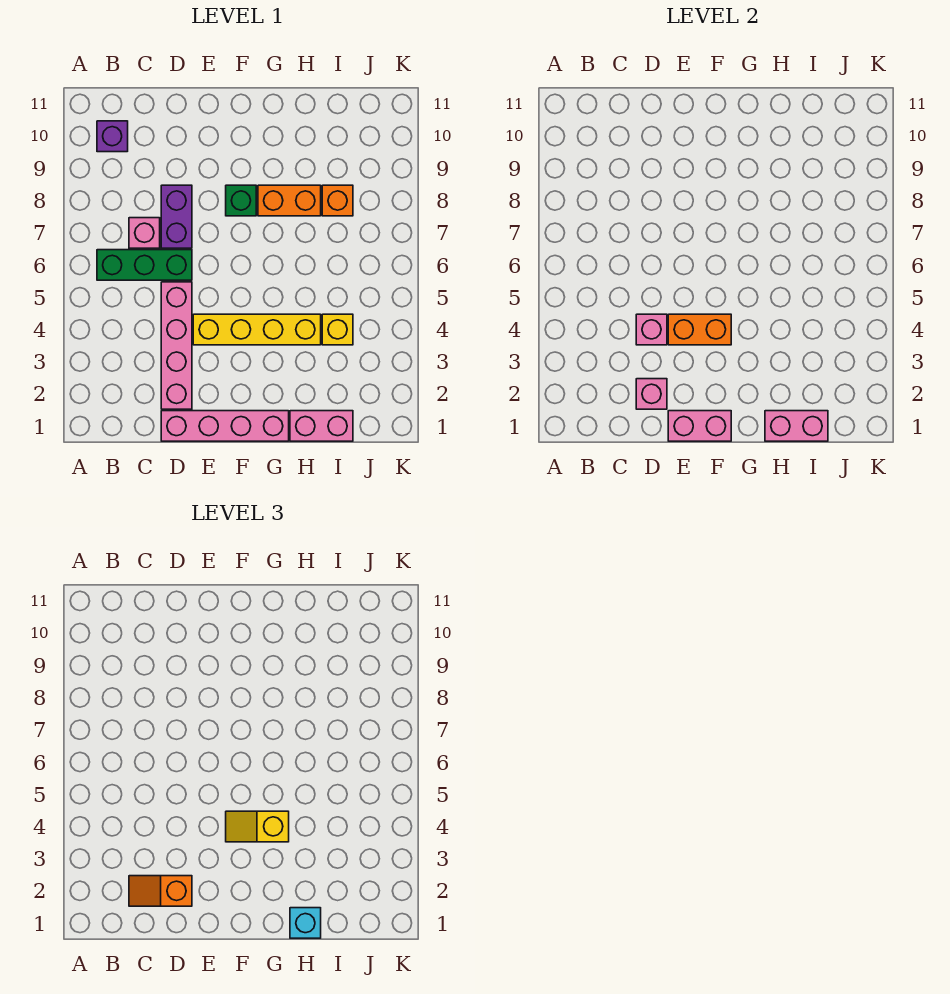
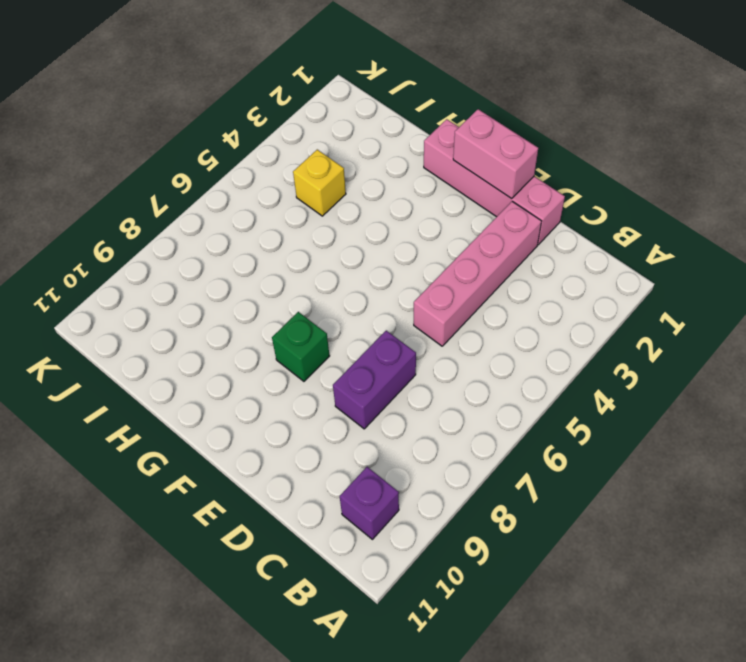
none -> green 1x3 brick [97,250,192,280]
none -> pink 1x1 brick [129,218,160,248]
none -> yellow 1x4 brick [193,314,321,345]

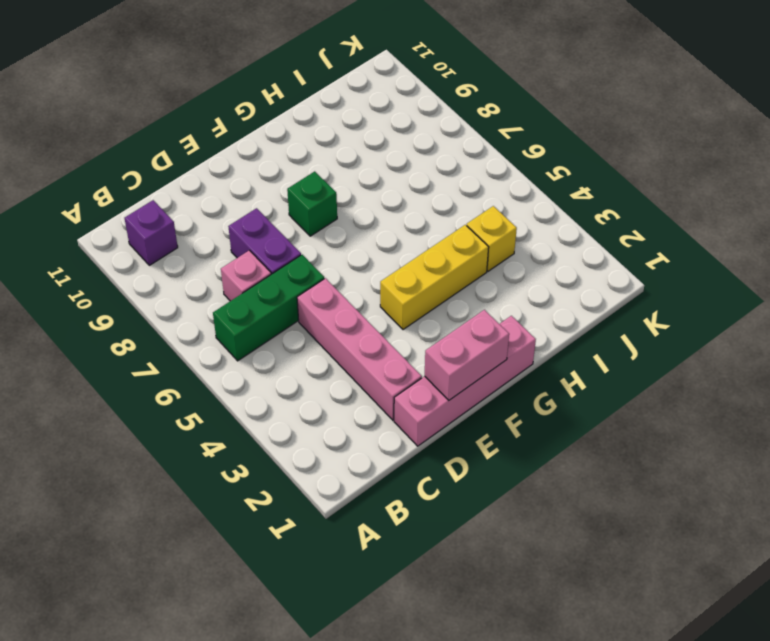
yellow 1x3 brick [380,225,489,330] -> yellow 1x4 brick [193,314,321,345]
none -> orange 1x2 brick [258,185,321,216]
none -> pink 1x2 brick [290,411,353,441]
none -> orange 1x1 brick [322,185,353,216]

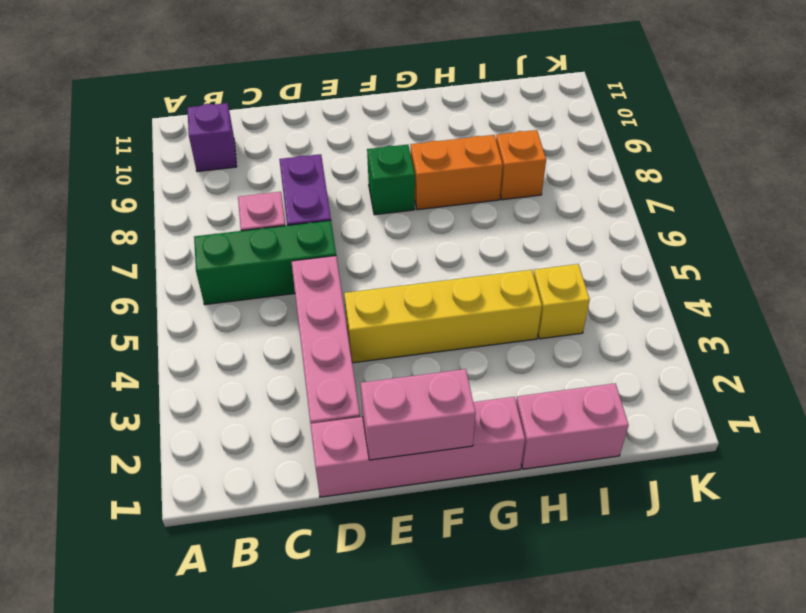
none -> pink 1x1 brick [636,379,667,409]
none -> pink 1x1 brick [636,314,667,345]
none -> orange 1x2 brick [668,314,731,345]

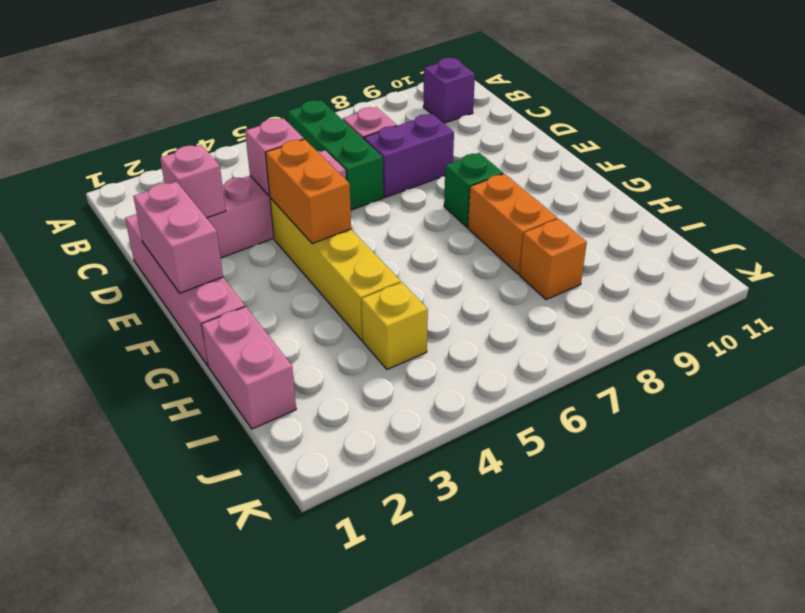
none -> pink 1x2 brick [765,411,828,441]
none -> orange 1x2 slope [129,876,192,906]
none -> yellow 1x2 slope [226,811,289,842]

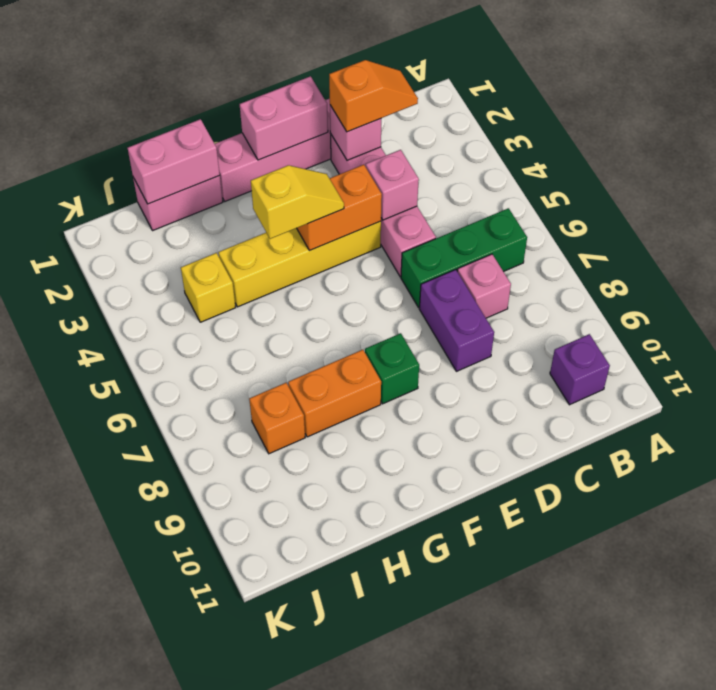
none -> cyan 1x1 brick [290,908,321,938]

